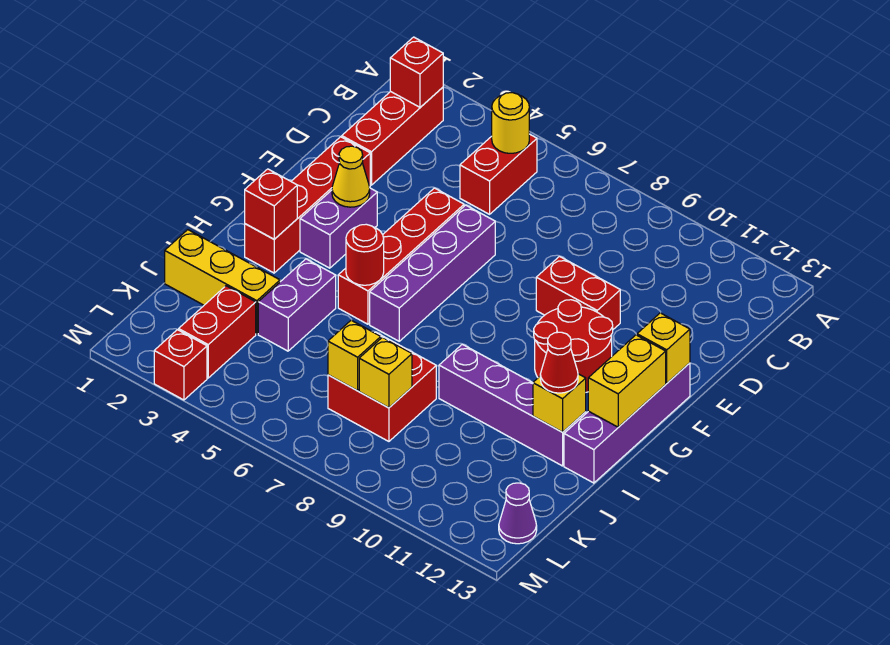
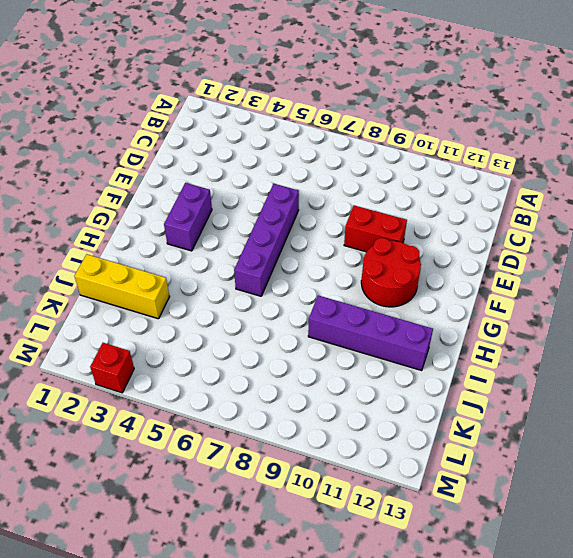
none -> red 1x3 brick [342,87,443,185]
none -> red 1x2 brick [460,134,537,214]
none -> red 1x4 brick [245,137,370,273]

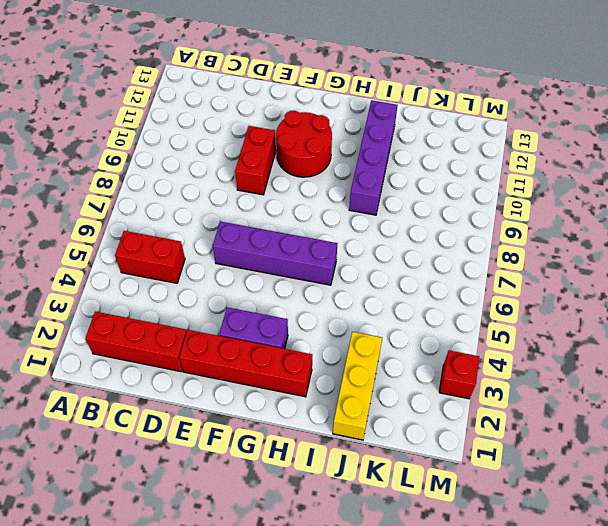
none -> red 1x4 brick [338,188,464,324]
none -> purple 1x4 brick [564,363,690,483]
none -> purple 1x2 brick [258,259,336,351]

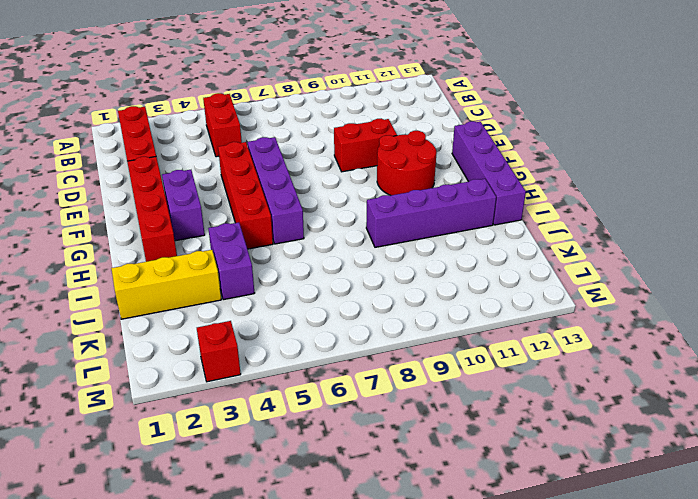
none -> red 2x2 brick [328,332,436,441]
none -> red 1x2 brick [179,286,256,378]
none -> purple 1x1 cone [499,483,537,544]

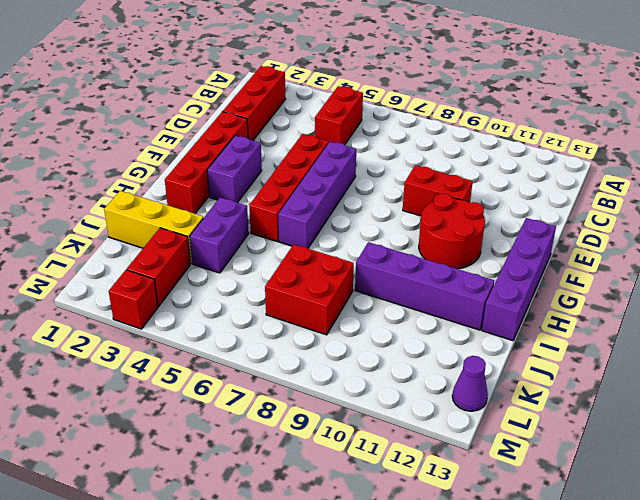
none -> red 1x1 brick [390,37,443,107]
none -> yellow 1x1 round brick [492,93,529,153]
none -> yellow 1x1 cone [332,146,370,207]

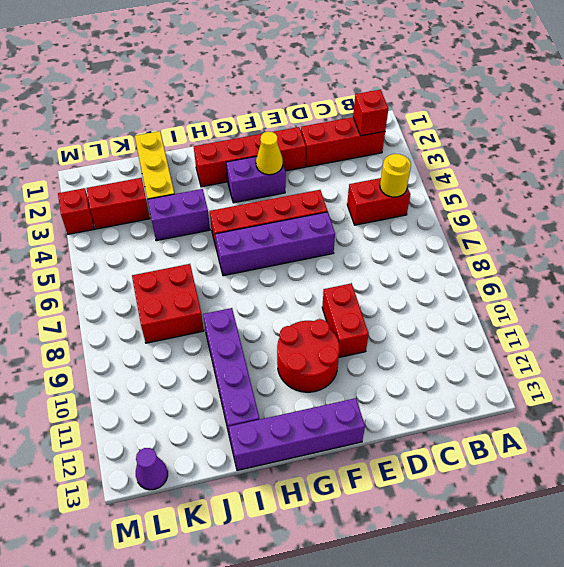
none -> yellow 1x1 brick [637,313,690,383]
none -> yellow 1x2 brick [588,335,666,427]
none -> red 1x1 brick [245,169,297,239]

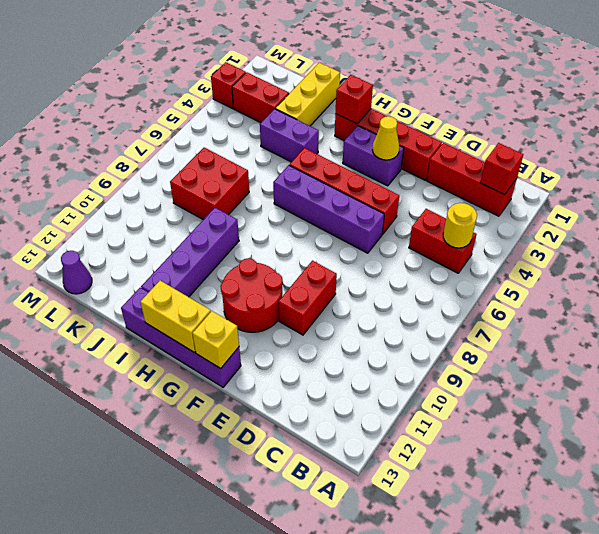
none -> red 1x1 round brick [346,224,384,285]
none -> yellow 1x1 brick [533,374,586,432]
none -> yellow 1x1 brick [328,320,381,391]

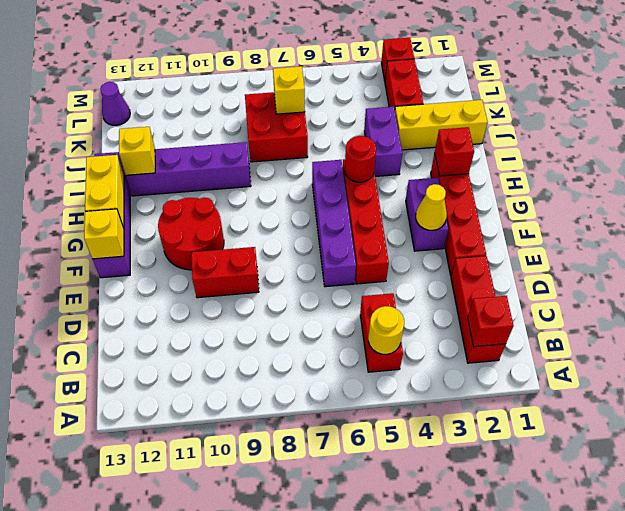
none -> yellow 1x1 brick [359,337,412,408]
none -> red 1x1 cone [540,332,578,393]

